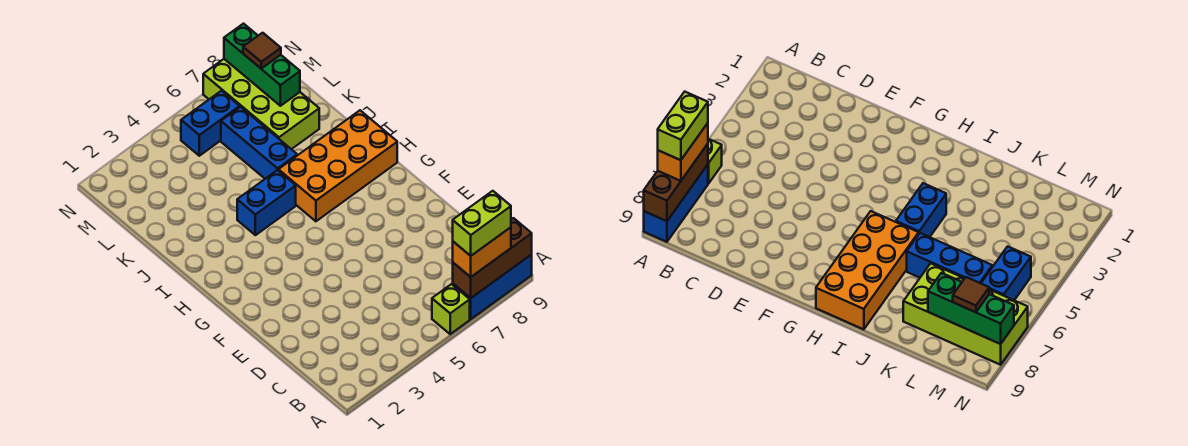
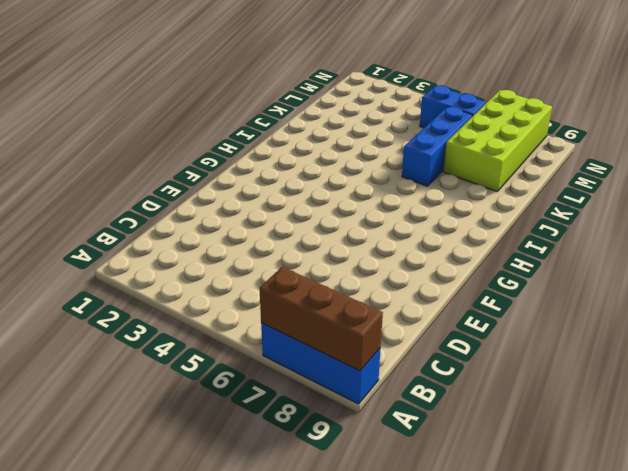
none -> lime 1x1 brick [432,284,470,334]
none -> orange 2x4 brick [278,110,397,221]
none -> blue 1x2 brick [237,170,296,235]

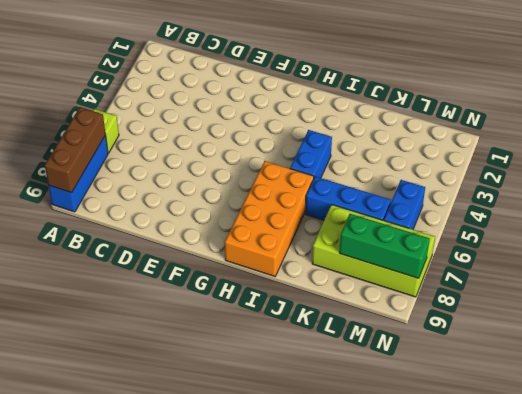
none -> orange 1x2 brick [453,227,511,277]
none -> brown 1x1 tile [243,33,281,69]
none -> lime 1x2 brick [453,191,511,256]

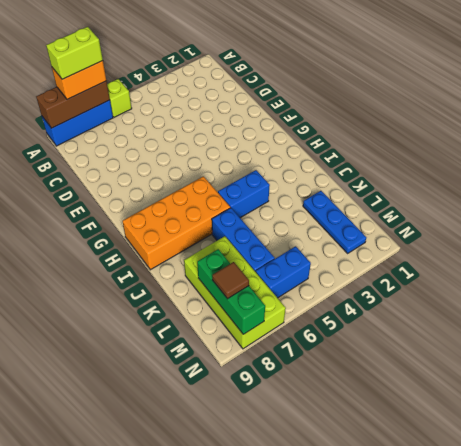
blue 1x3 plate [303,191,366,253] -> none

